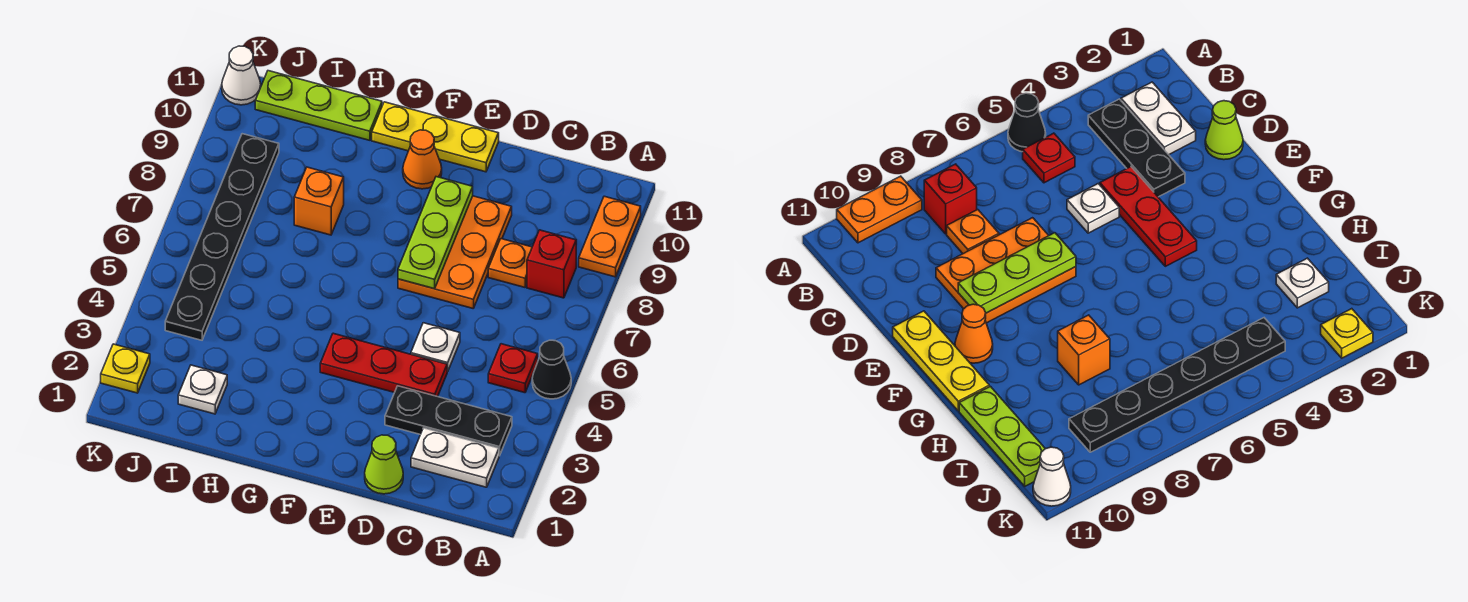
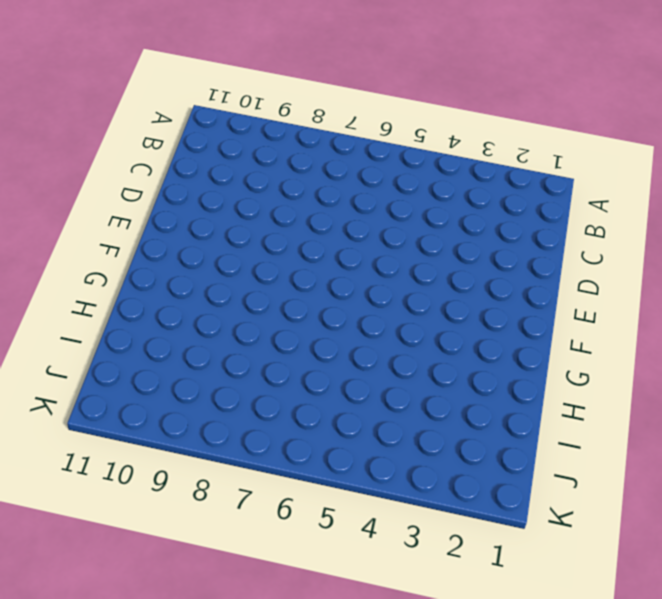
none -> black 1x1 cone [532,340,571,399]
none -> orange 1x2 plate [579,196,641,277]
none -> white 1x2 plate [411,428,499,487]

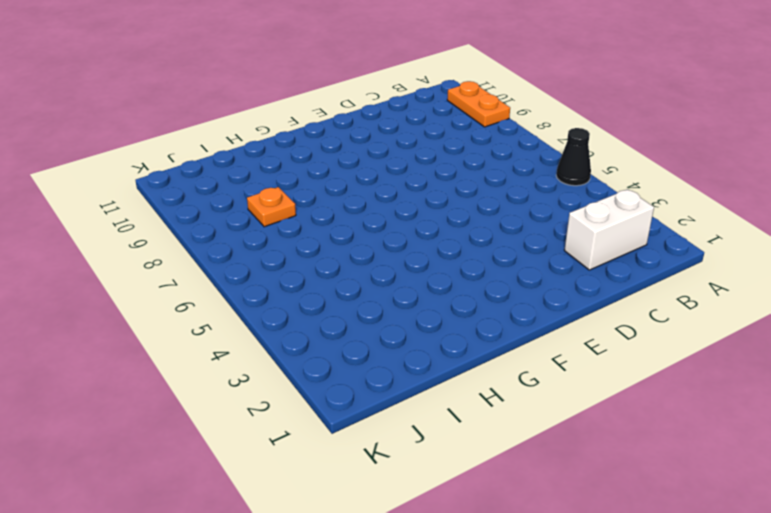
white 1x2 brick [564,189,654,270] -> white 1x2 plate [411,428,499,487]
orange 1x1 plate [247,187,296,227] -> orange 1x1 plate moved to [488,239,532,287]
none -> black 1x3 plate [385,386,512,456]
none -> red 1x1 plate [488,344,538,393]
none -> red 1x1 brick [527,230,576,298]

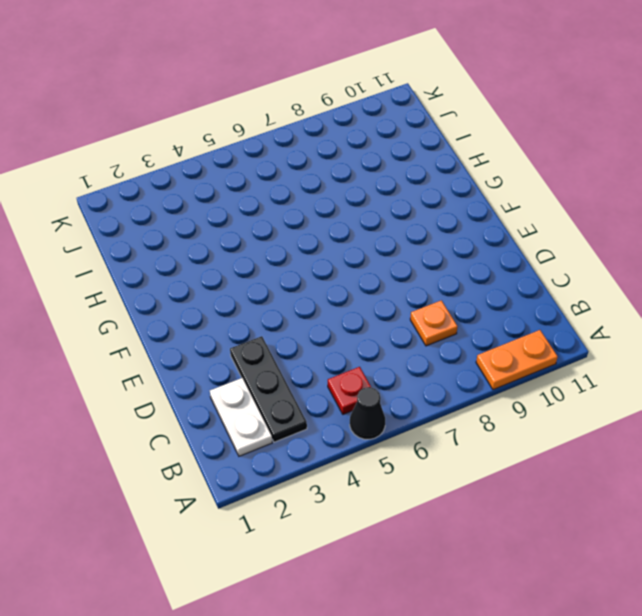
none -> red 1x1 brick [527,230,576,298]
none -> lime 1x1 cone [365,435,403,494]
none -> red 1x3 plate [320,333,448,397]

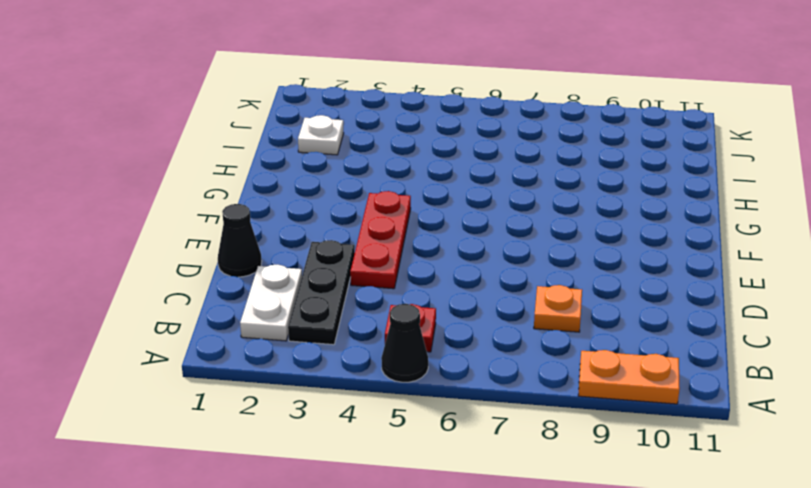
black 1x1 cone [218,204,262,277] -> lime 1x1 cone [365,435,403,494]
none -> red 1x1 brick [527,230,576,298]
none -> white 1x1 plate [411,323,460,371]
none -> orange 2x3 plate [398,196,512,308]

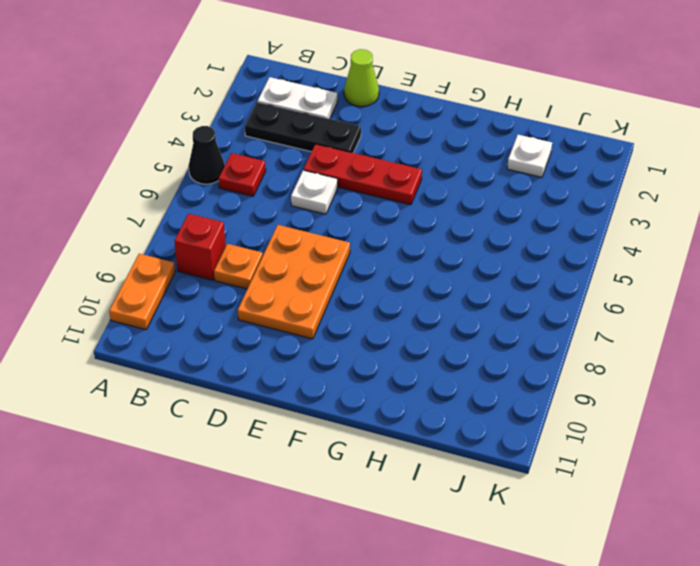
none -> yellow 1x3 plate [372,102,499,172]
none -> orange 1x1 cone [403,130,442,189]
none -> orange 1x1 brick [294,167,344,235]

